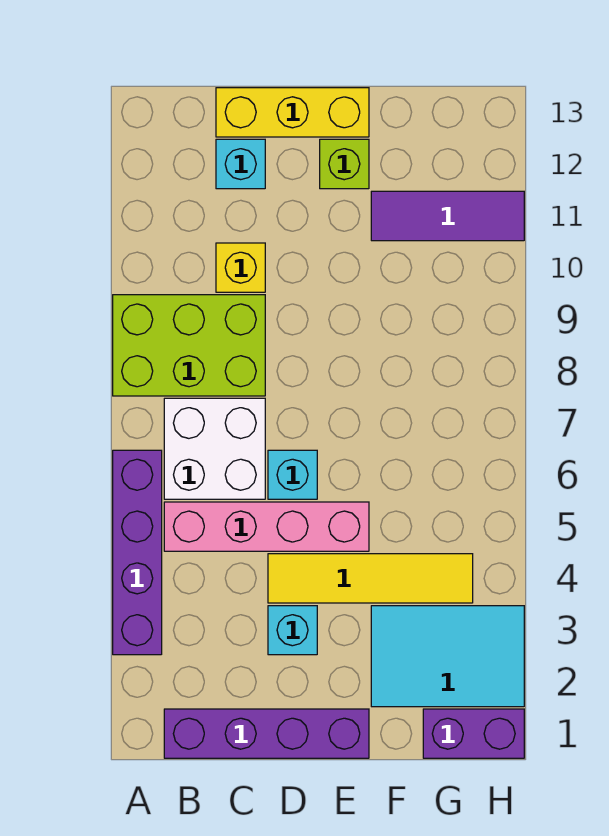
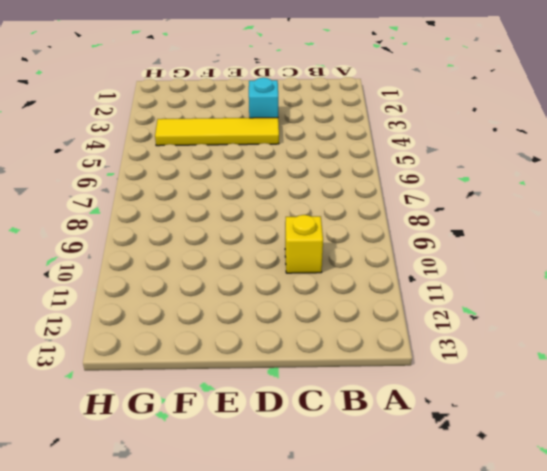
none -> purple 1x4 brick [113,450,162,655]
none -> lime 2x3 brick [113,295,265,396]
none -> purple 1x4 brick [164,709,369,758]

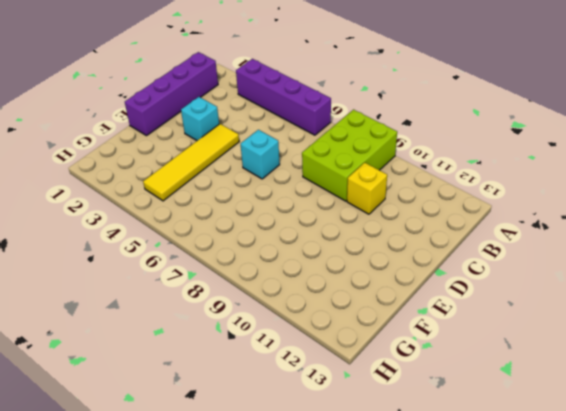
none -> pink 1x4 brick [164,502,369,551]
none -> white 2x2 brick [164,398,265,499]
none -> cyan 1x1 brick [216,139,265,189]

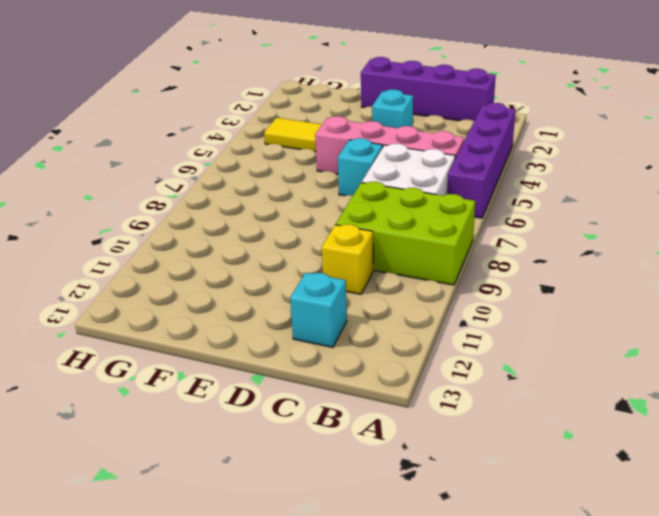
none -> yellow 1x3 brick [216,88,369,137]
none -> lime 1x1 brick [320,139,369,189]
none -> cyan 2x3 tile [371,606,524,707]

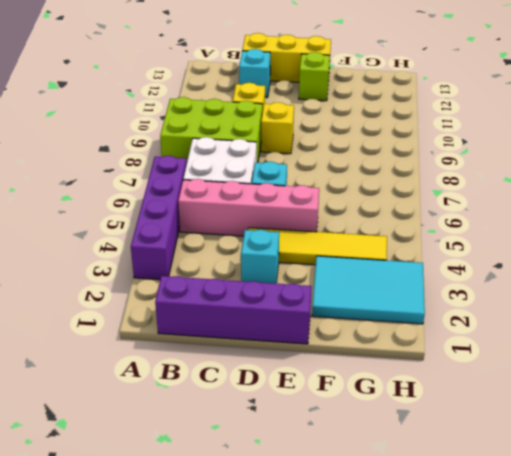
yellow 1x1 brick [261,102,294,154] -> none
none -> purple 1x3 tile [371,191,524,241]
none -> purple 1x2 brick [423,709,524,758]

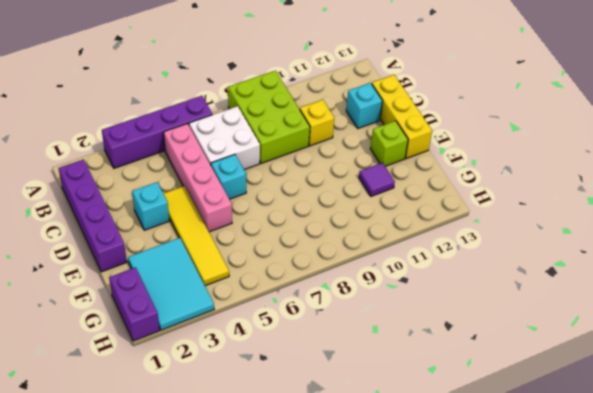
purple 1x1 tile [359,163,395,196] -> purple 1x3 tile [371,191,524,241]

